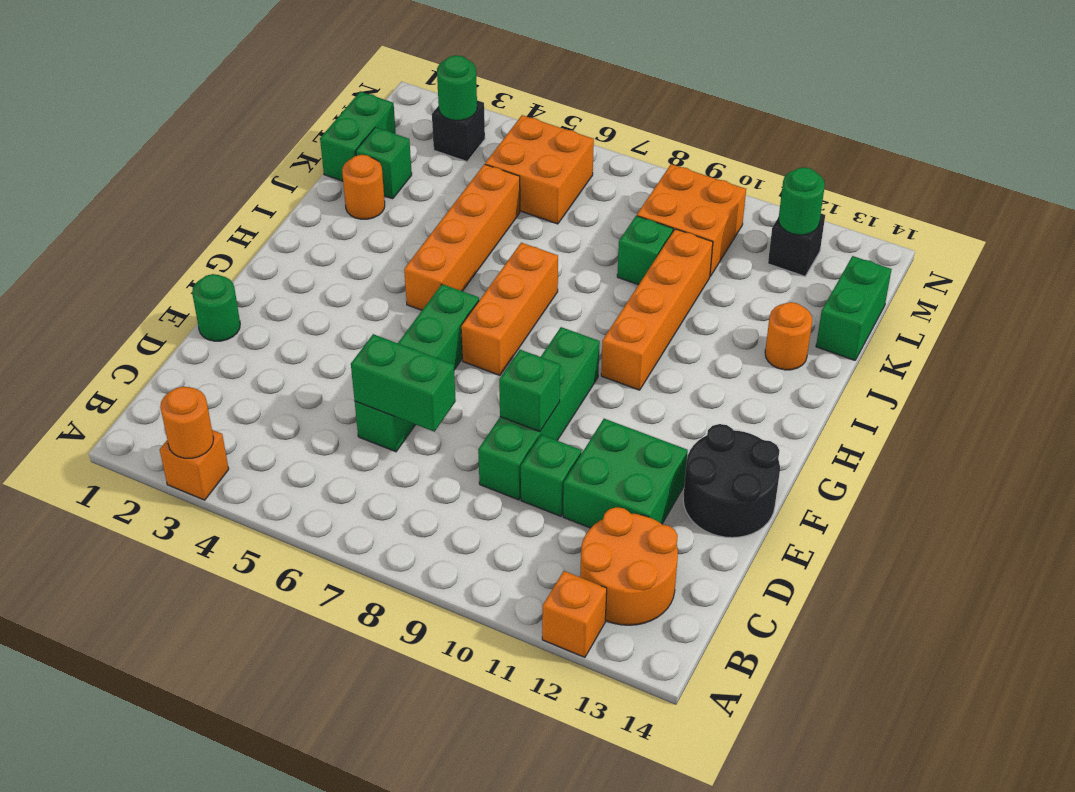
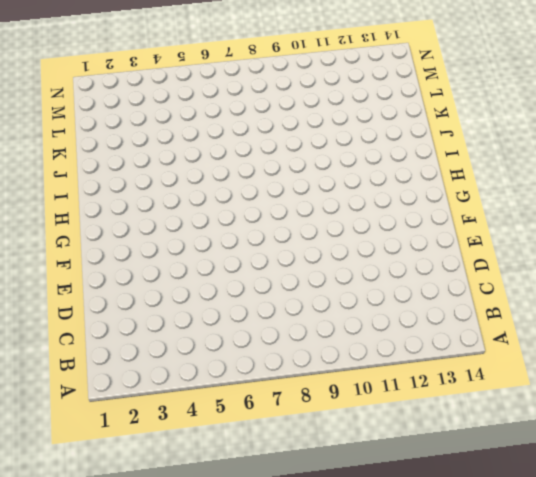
none -> orange 1x1 brick [160,430,229,500]
none -> orange 1x1 brick [542,571,607,657]
none -> orange 2x2 round brick [580,507,678,625]

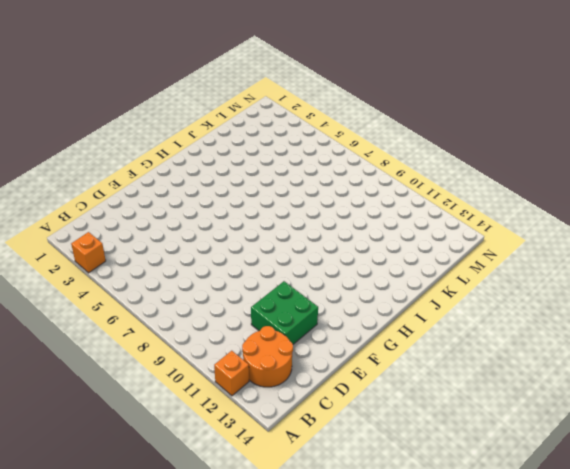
none -> green 1x4 brick [355,284,479,452]
none -> green 1x4 brick [478,327,600,500]
none -> green 1x1 brick [521,435,581,516]

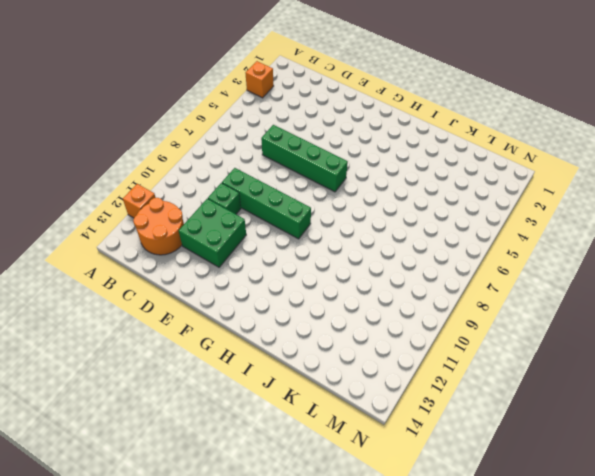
none -> green 1x1 round brick [192,274,240,341]
none -> black 2x2 round brick [683,424,780,538]
none -> orange 1x3 brick [461,243,558,375]

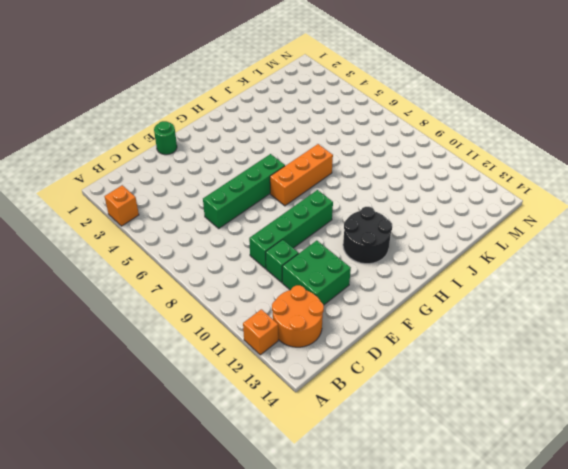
black 2x2 round brick [343,207,392,264] -> black 2x2 round brick moved to [683,424,780,538]
none -> orange 1x4 brick [404,164,520,310]
none -> orange 1x4 brick [601,229,713,390]
none -> orange 1x1 round brick [342,155,385,219]

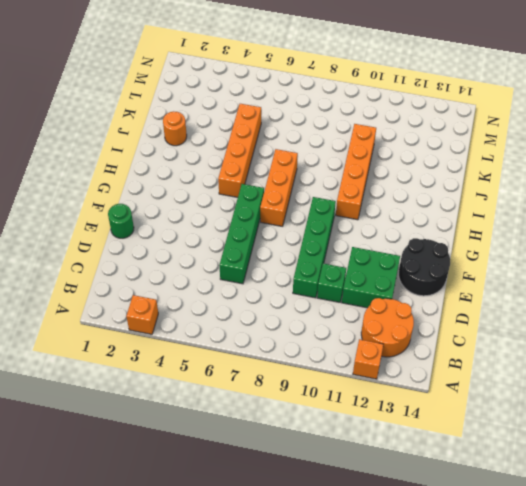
none -> orange 1x1 round brick [765,302,812,370]
none -> green 1x2 brick [320,92,396,181]
none -> green 1x1 brick [356,127,412,199]

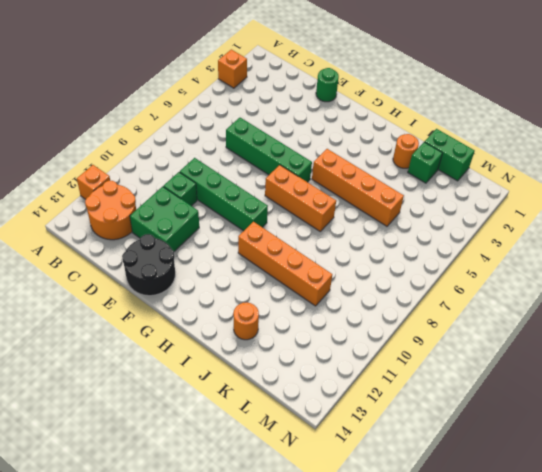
none -> green 1x1 brick [617,216,673,285]
none -> green 1x2 brick [816,256,892,360]
none -> orange 2x2 brick [485,115,594,224]

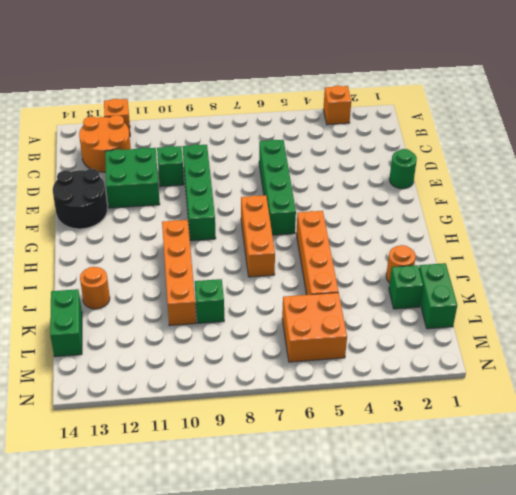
none -> orange 2x2 brick [637,164,746,276]
none -> black 1x1 brick [432,100,485,162]
none -> black 1x1 brick [768,214,825,276]

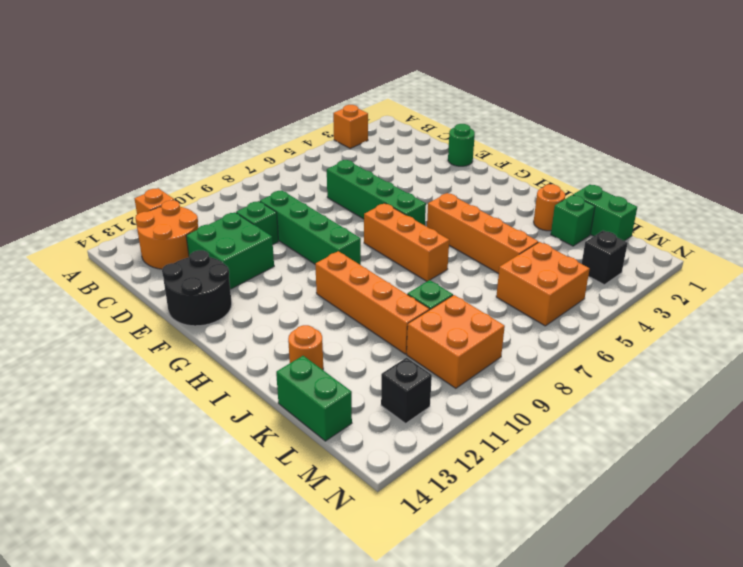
none -> orange 1x1 round brick [160,387,214,458]
none -> green 1x2 brick [351,334,456,431]
none -> green 1x1 brick [499,350,560,432]

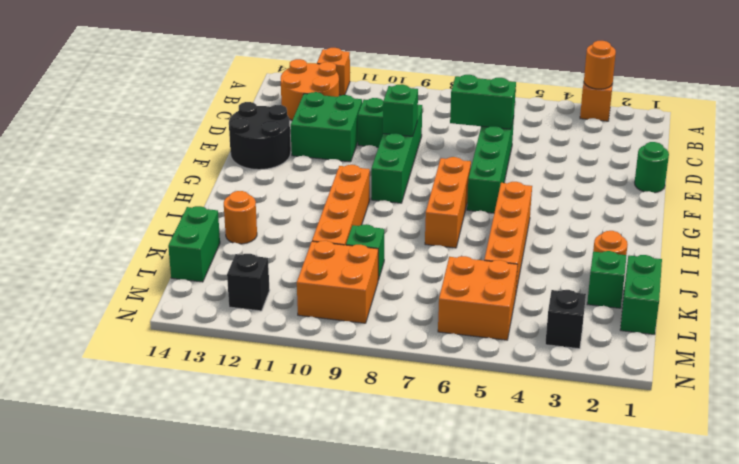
none -> green 1x1 round brick [437,55,477,120]
none -> green 1x1 round brick [779,167,825,235]

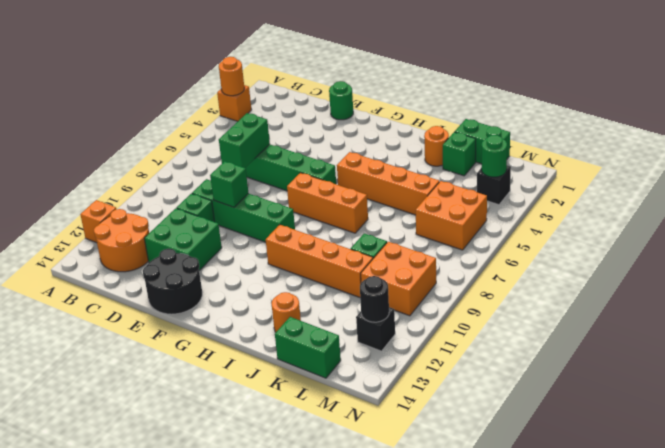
black 1x1 round brick [360,276,389,322] -> green 1x1 round brick [779,167,825,235]

